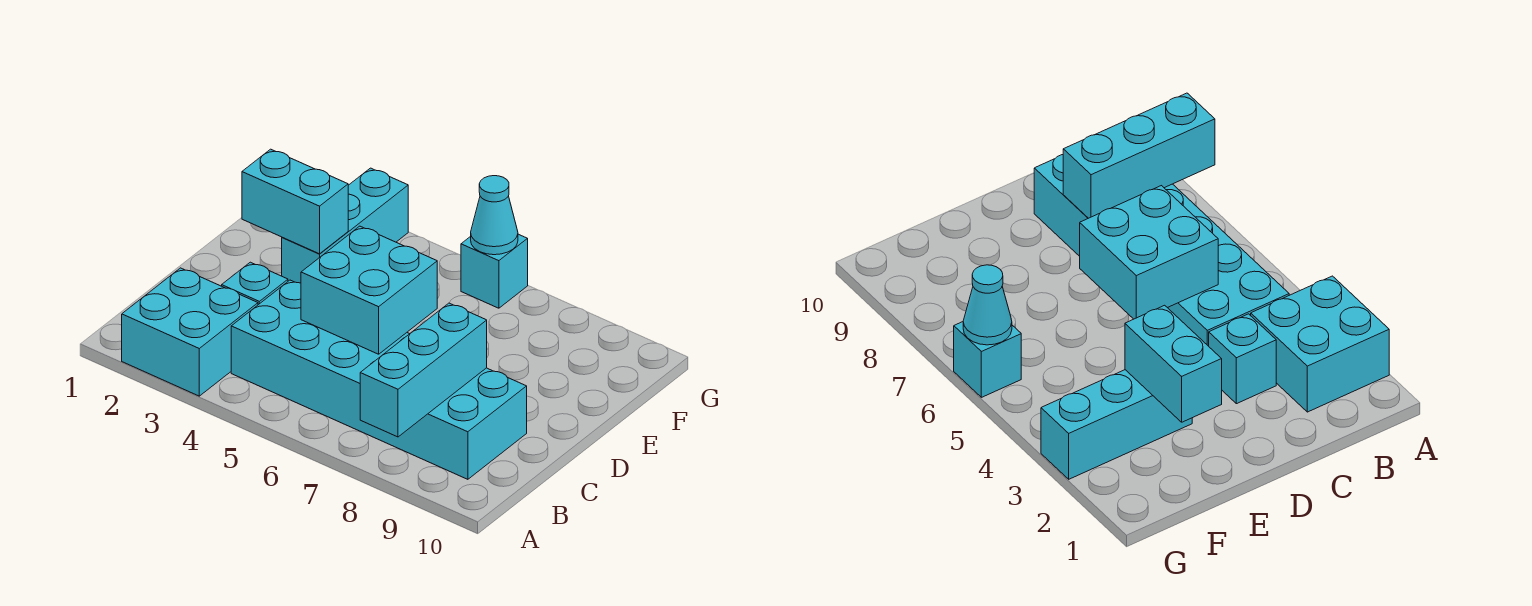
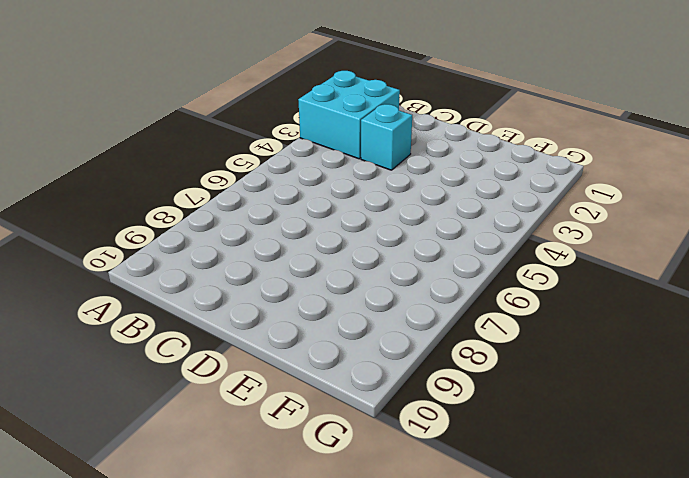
none -> cyan 2x6 brick [231,280,527,479]
none -> cyan 1x3 brick [282,168,408,283]

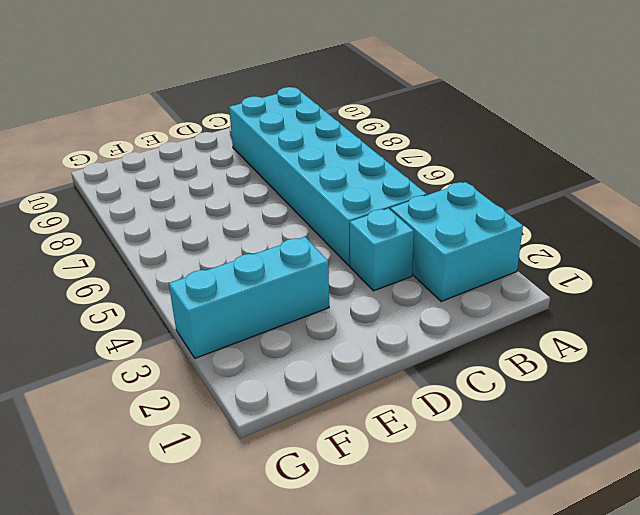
none -> cyan 1x1 brick [461,234,528,308]
none -> cyan 1x3 brick [360,303,487,437]

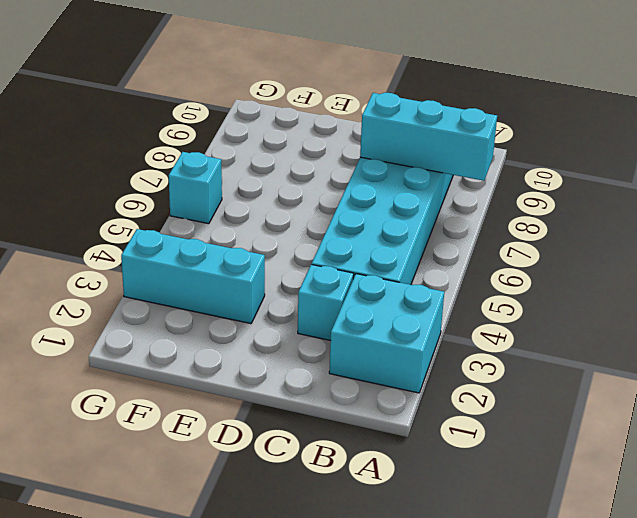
none -> cyan 2x2 brick [301,226,437,354]
none -> cyan 1x2 brick [242,149,348,254]

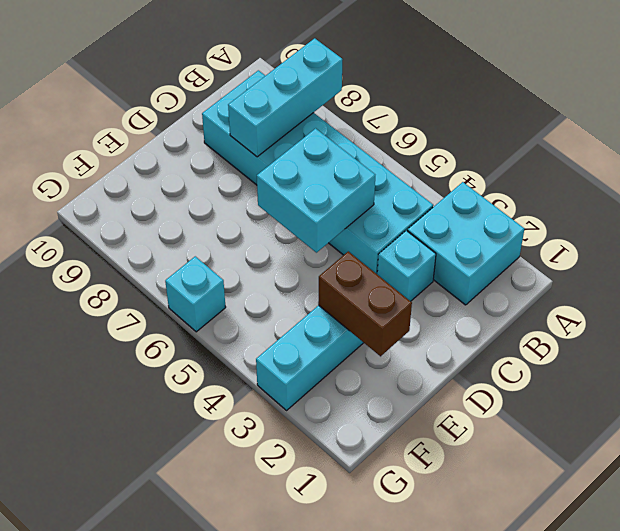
brown 1x2 brick [318,251,412,356] -> cyan 1x2 brick [242,149,348,254]
none -> cyan 1x1 cone [471,176,518,255]

